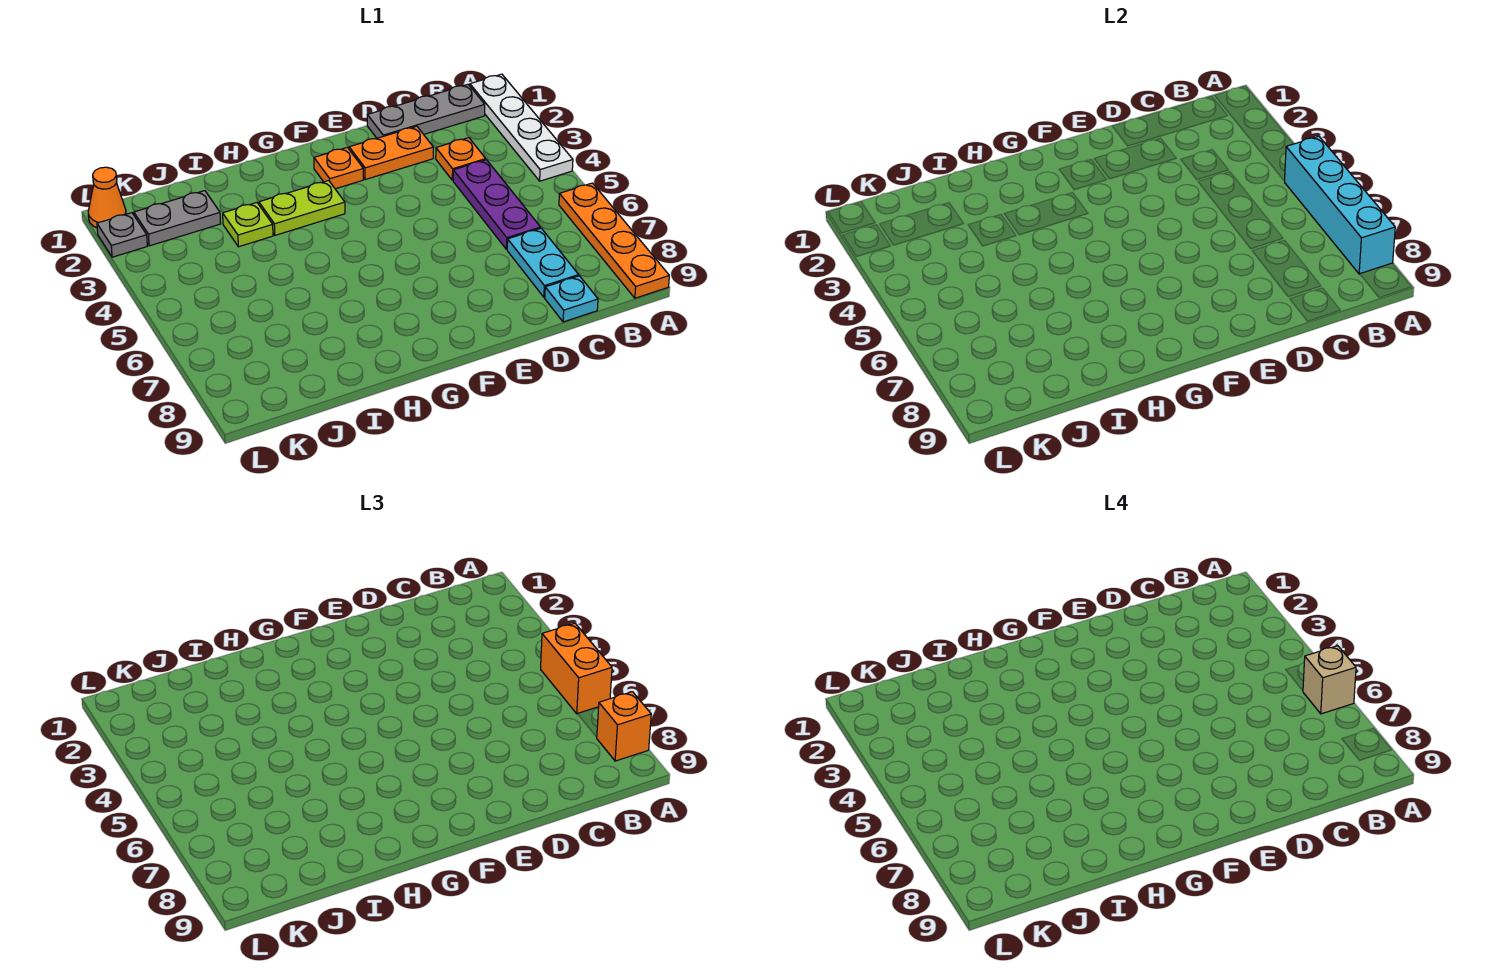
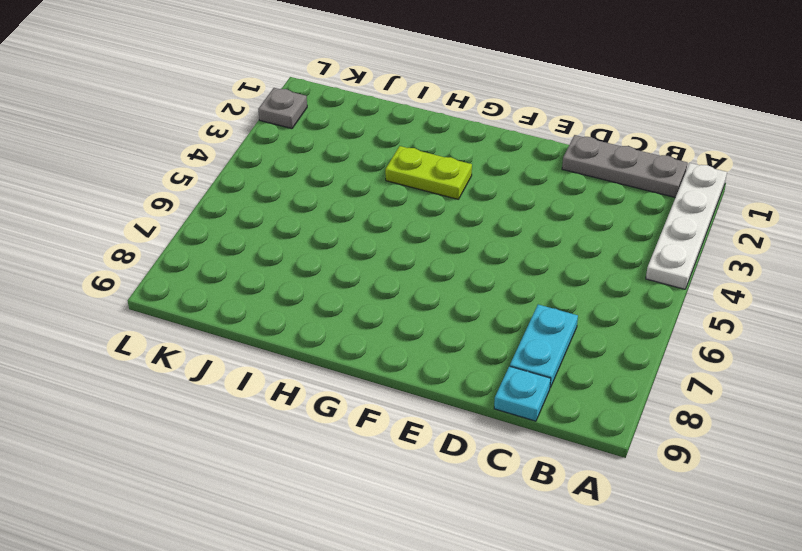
none -> orange 1x4 plate [559,183,669,298]
none -> orange 1x1 plate [436,138,486,180]
none -> purple 1x3 plate [453,160,541,249]

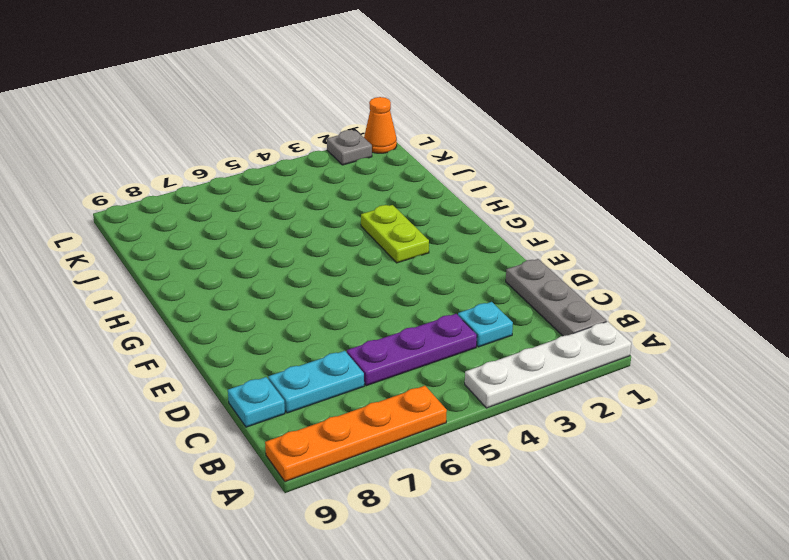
cyan 1x1 plate [458,302,513,347] -> orange 1x1 plate [436,138,486,180]
none -> orange 1x2 plate [349,126,433,180]
none -> orange 1x1 plate [314,147,363,189]
none -> lime 1x1 plate [223,203,273,247]

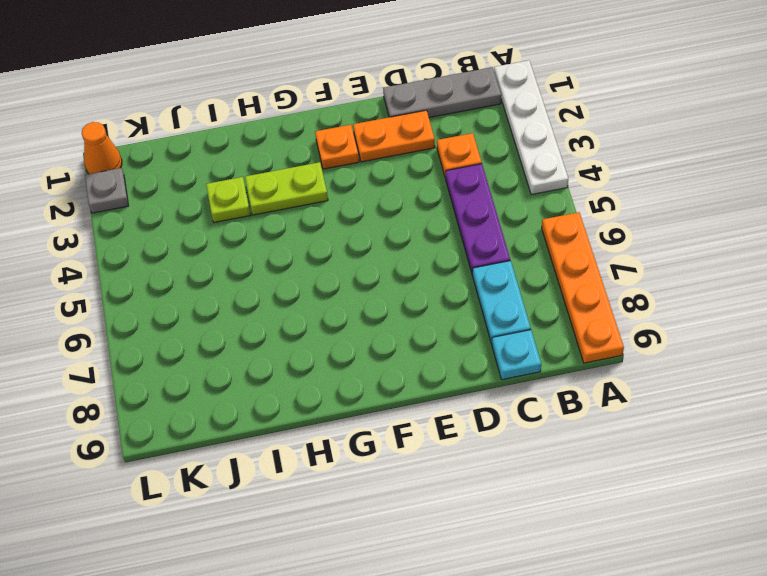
none -> grey 1x2 plate [134,191,221,246]
none -> cyan 1x4 brick [1284,136,1395,274]
none -> orange 1x2 brick [541,623,612,714]

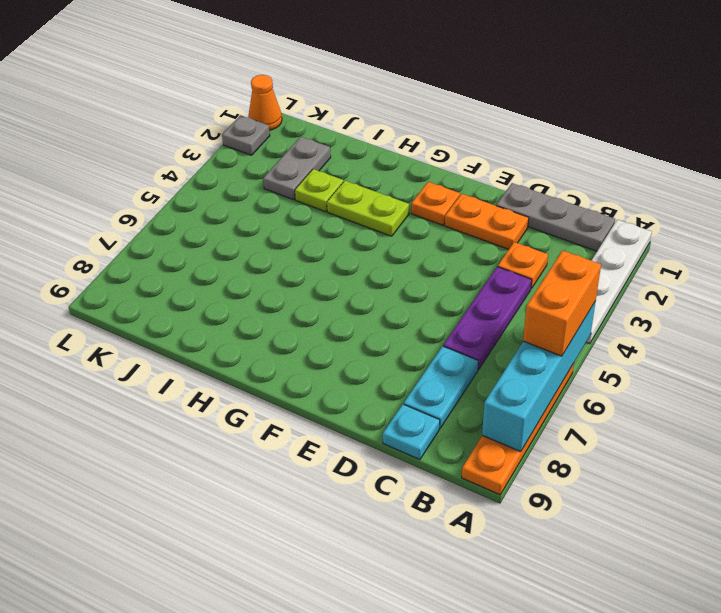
grey 1x2 plate [263,137,331,200] -> grey 1x2 plate turned to [134,191,221,246]
none -> orange 1x1 brick [597,692,651,761]
none -> tan 1x1 brick [1303,646,1356,714]

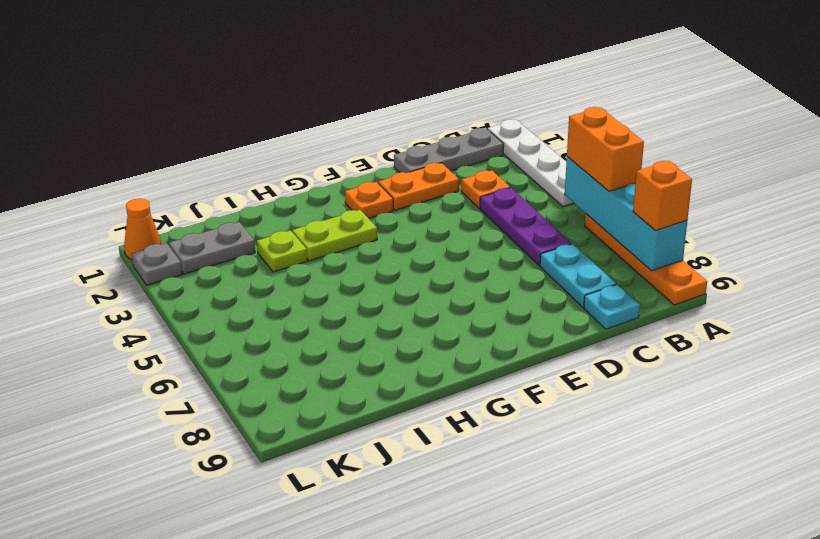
none -> tan 1x1 brick [1303,646,1356,714]

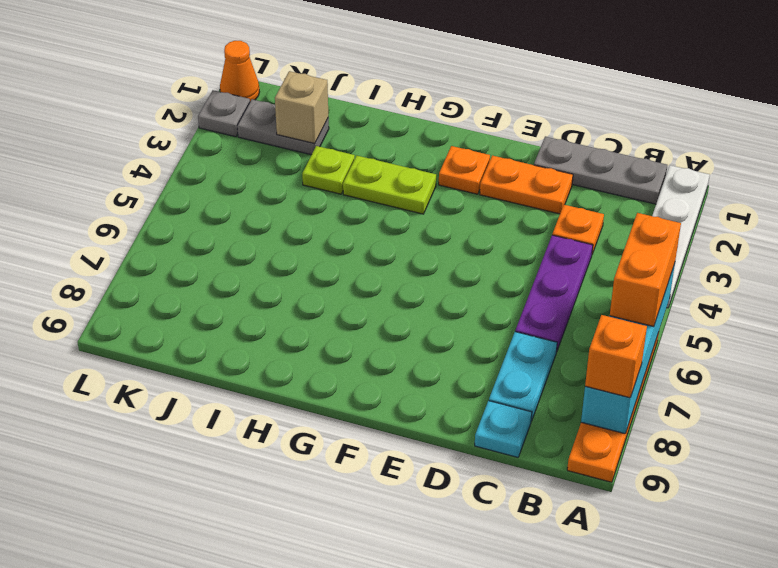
tan 1x1 brick [275,71,328,144] -> tan 1x1 brick moved to [1303,646,1356,714]

